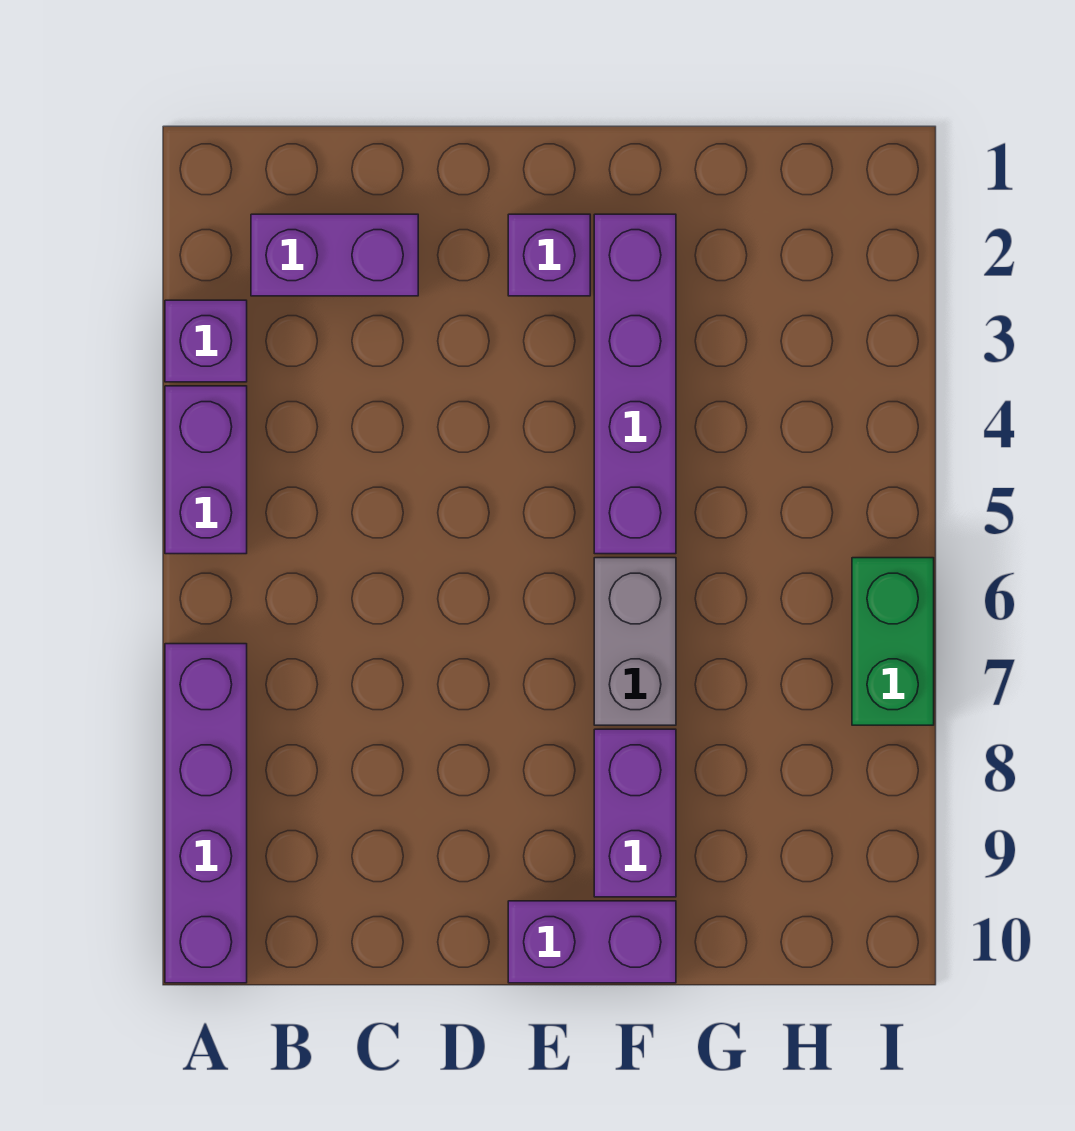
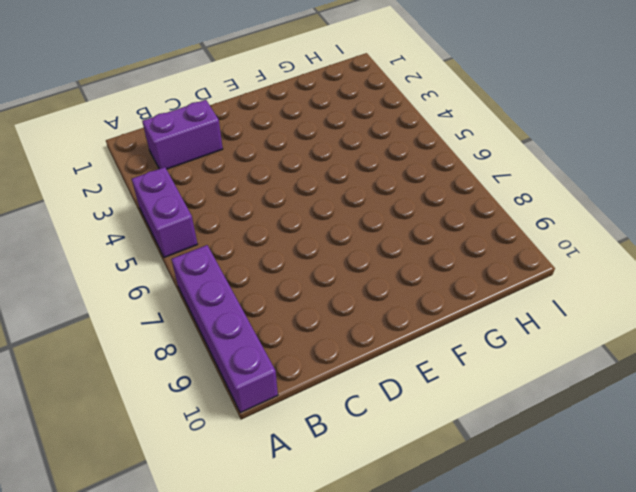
none -> purple 1x1 brick [165,300,247,382]
none -> purple 1x1 brick [508,214,590,296]

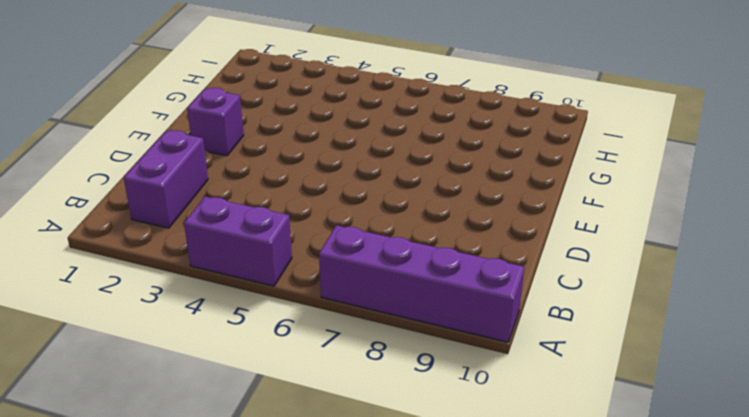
none -> purple 1x1 brick [165,300,247,382]
none -> purple 1x2 brick [508,901,676,983]

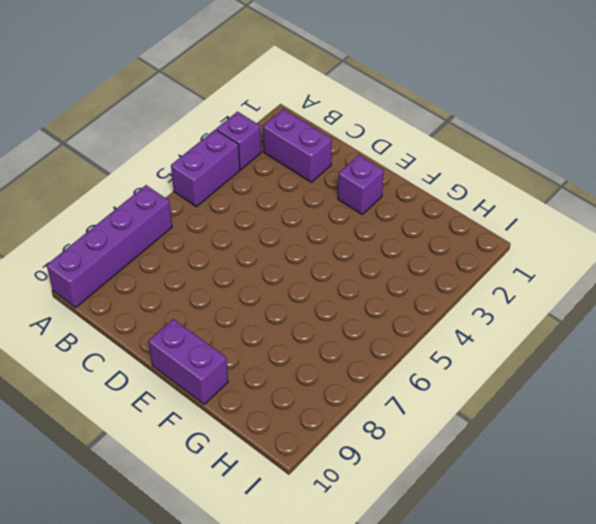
none -> purple 1x4 brick [594,214,676,554]
none -> grey 1x2 brick [594,558,676,725]

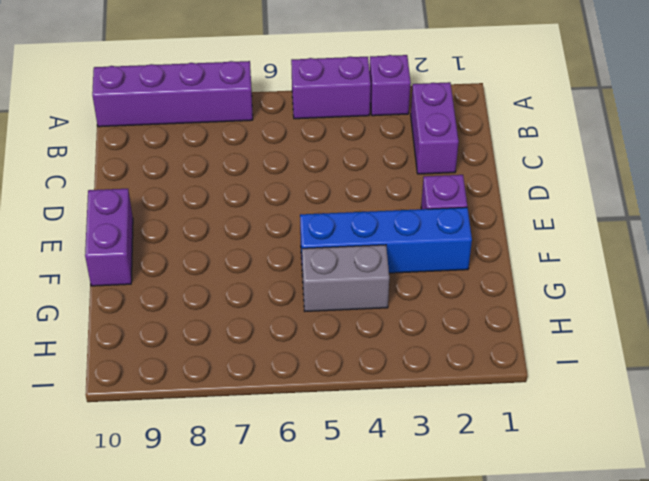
blue 1x4 brick [300,207,472,277] -> purple 1x4 brick [594,214,676,554]
grey 1x2 brick [302,245,389,311] -> grey 1x2 brick moved to [594,558,676,725]
none -> purple 1x2 brick [594,729,676,897]
none -> green 1x2 brick [852,558,934,725]

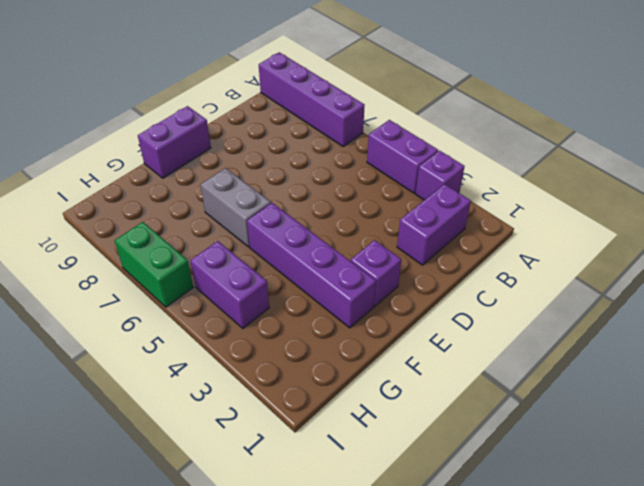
purple 1x2 brick [190,241,269,328] -> purple 1x2 brick moved to [594,729,676,897]

